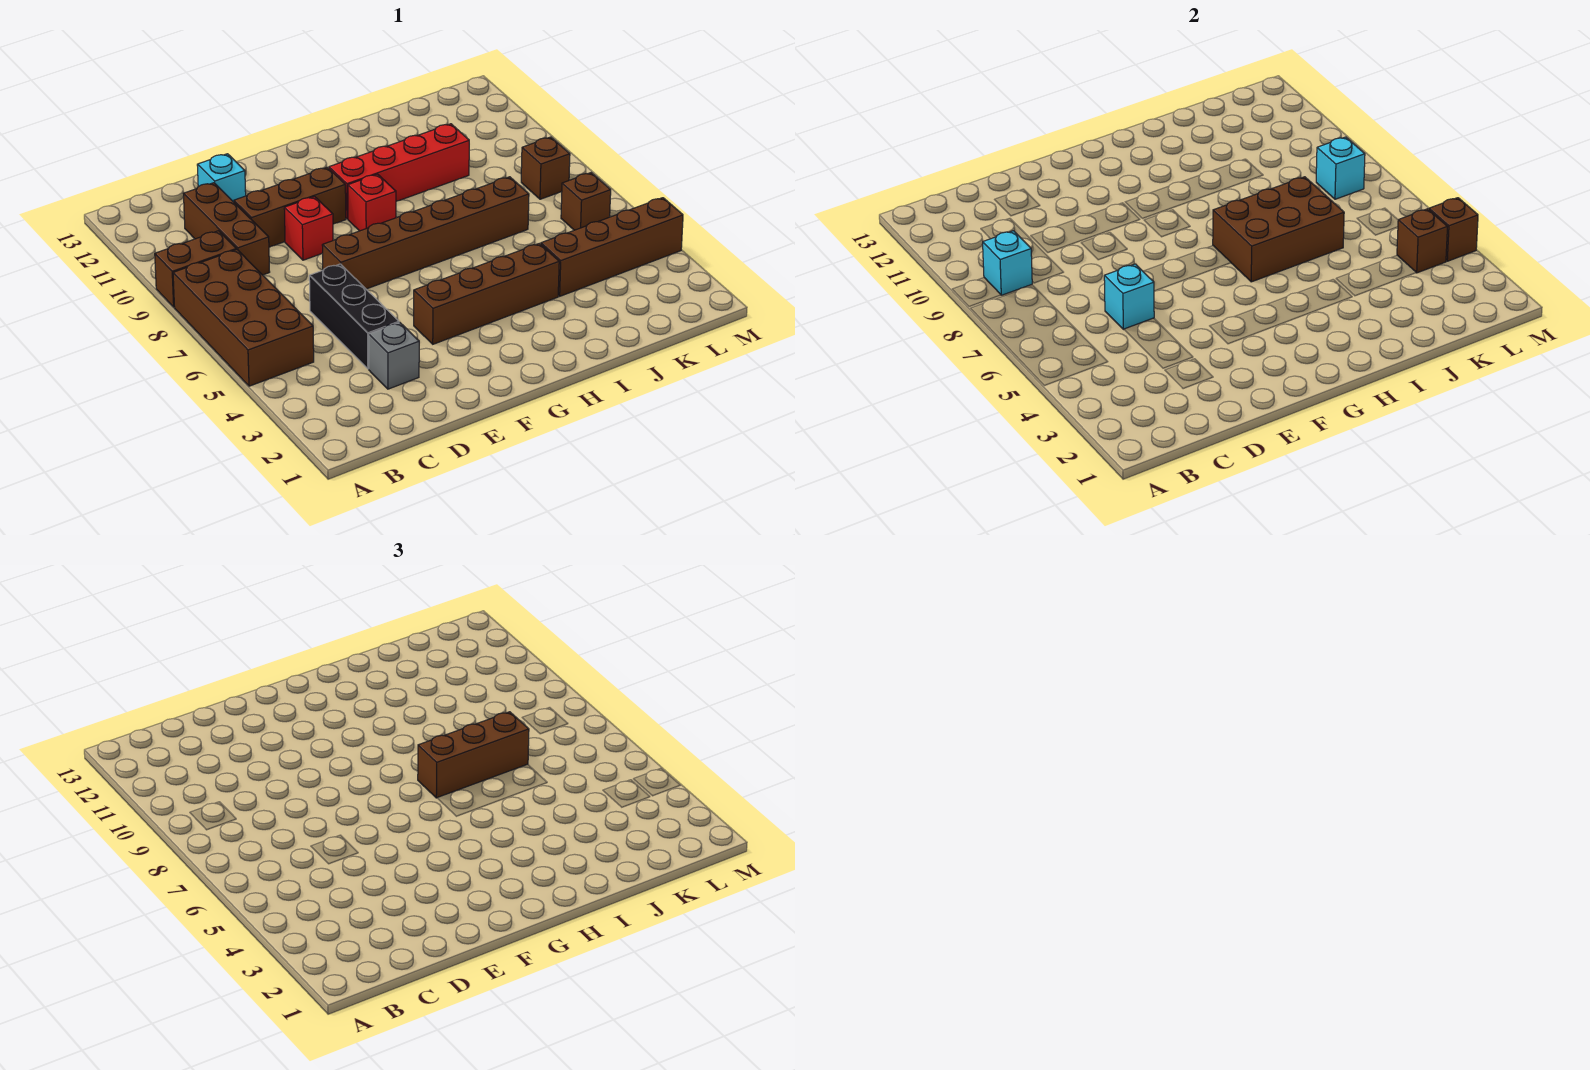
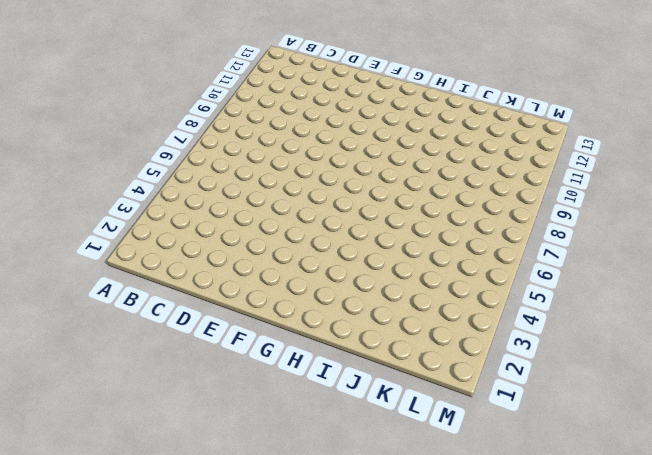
none -> brown 2x4 brick [173,250,314,386]
none -> brown 1x2 brick [155,231,236,307]
none -> brown 1x3 brick [184,183,270,275]

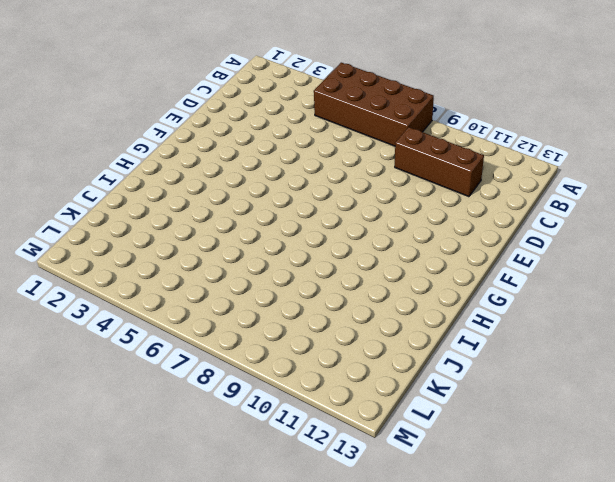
none -> brown 1x2 brick [155,231,236,307]
none -> grey 1x1 brick [369,322,419,389]
none -> black 1x3 brick [309,264,399,369]

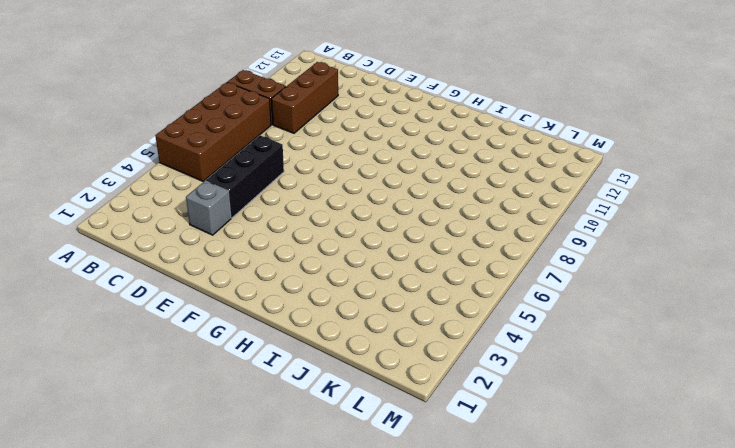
none -> brown 1x3 brick [234,167,346,247]
none -> cyan 1x1 brick [197,154,246,202]
none -> brown 1x6 brick [322,177,529,289]

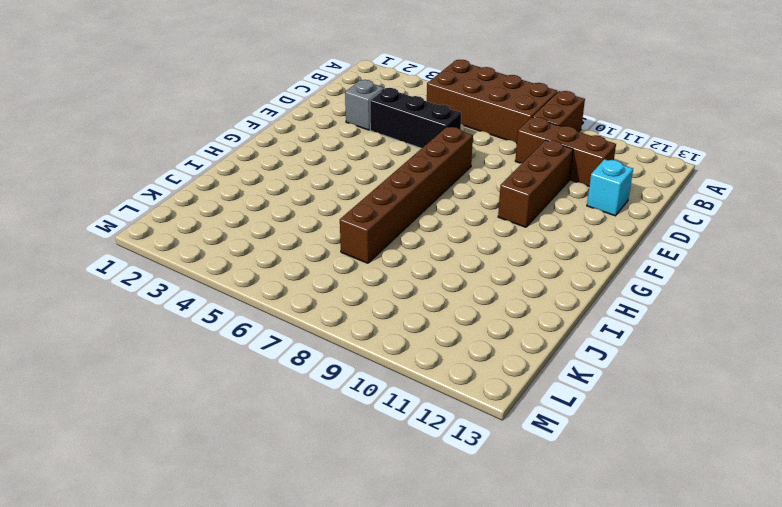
none -> red 1x1 brick [284,197,333,260]
none -> brown 1x4 brick [414,243,559,344]
none -> red 1x1 brick [348,174,396,231]

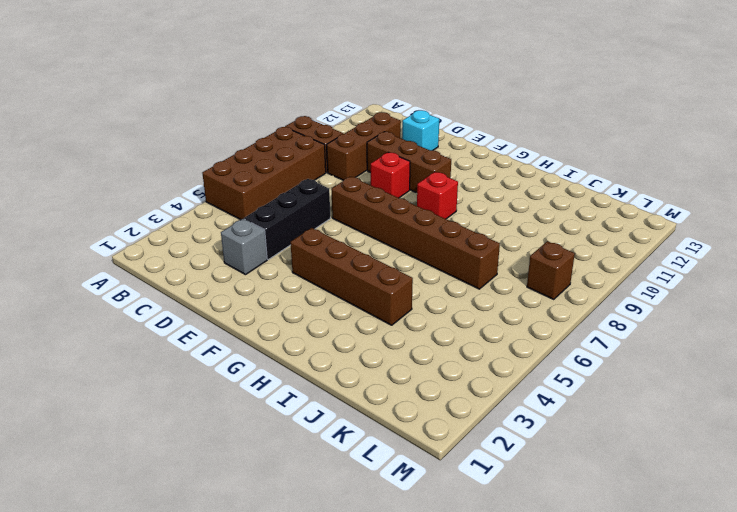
none -> red 1x4 brick [329,124,469,219]
none -> brown 1x4 brick [541,198,683,296]
none -> brown 1x1 brick [561,173,611,230]

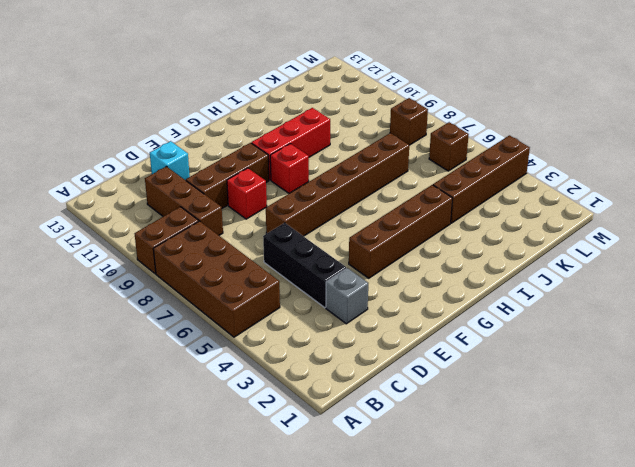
red 1x3 brick [251,108,330,180] -> red 1x4 brick [329,124,469,219]
none -> cyan 1x1 brick [983,231,1032,295]
none -> cyan 1x1 brick [1104,264,1154,329]
none -> brown 2x3 brick [1213,177,1344,282]

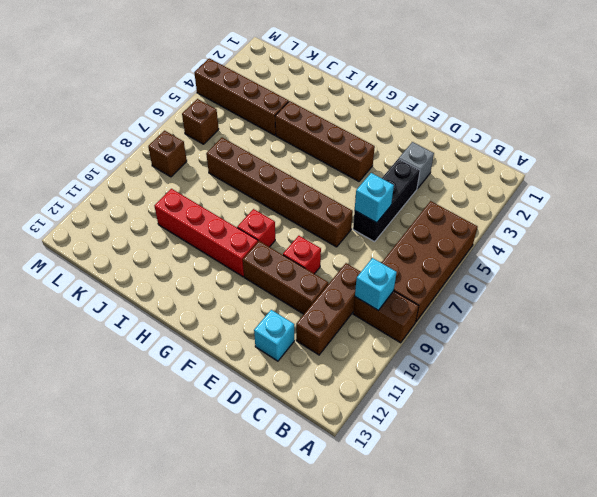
none -> brown 2x3 brick [1213,177,1344,282]
none -> brown 1x1 brick [1397,209,1447,273]
none -> cyan 1x1 brick [1316,137,1365,199]

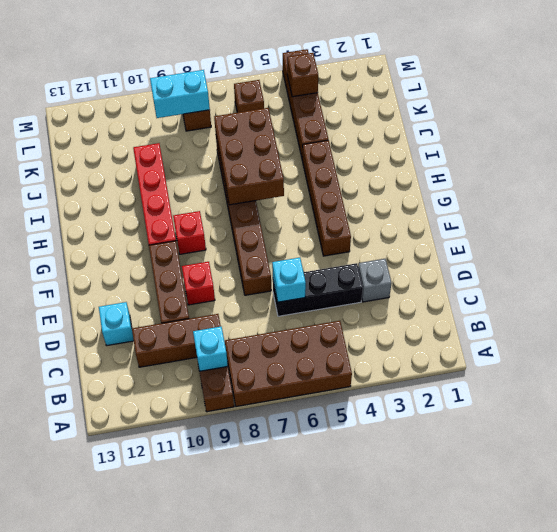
cyan 1x2 brick [150,70,210,118] -> cyan 1x1 brick [1316,137,1365,199]
none -> brown 1x1 brick [1429,198,1478,261]
none -> brown 1x3 brick [418,712,529,798]

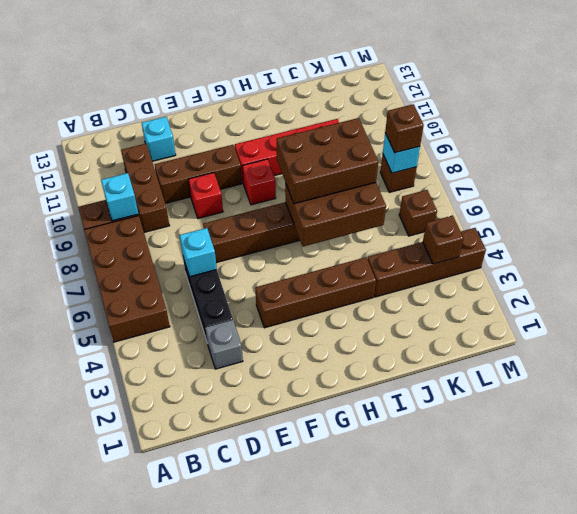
brown 2x3 brick [277,118,378,204] -> brown 1x3 brick [418,712,529,798]
brown 1x1 brick [385,104,424,153] -> brown 1x1 brick moved to [1429,198,1478,261]

